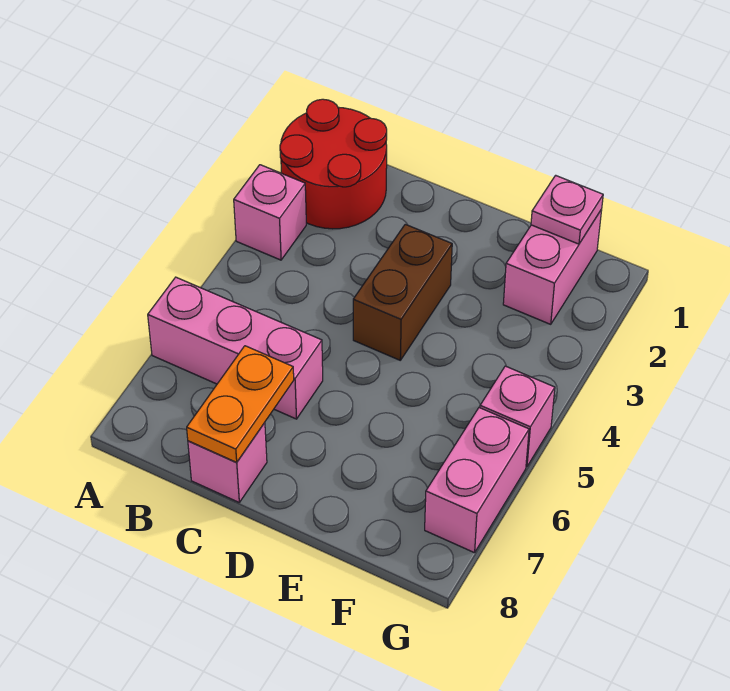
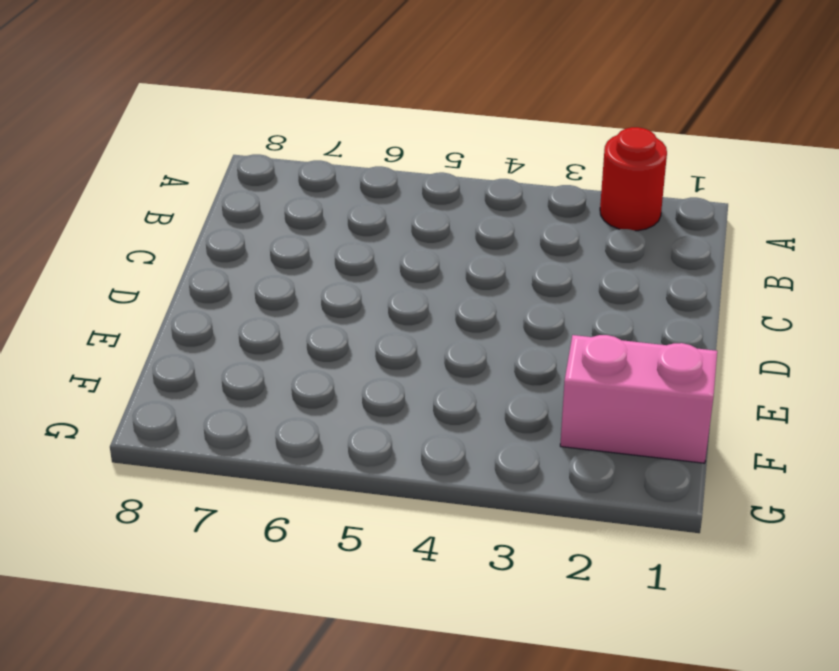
red 1x1 round brick [600,127,667,231] -> red 2x2 round brick [280,99,387,229]
none -> pink 1x1 brick [234,165,306,260]
none -> pink 1x3 brick [148,277,323,419]

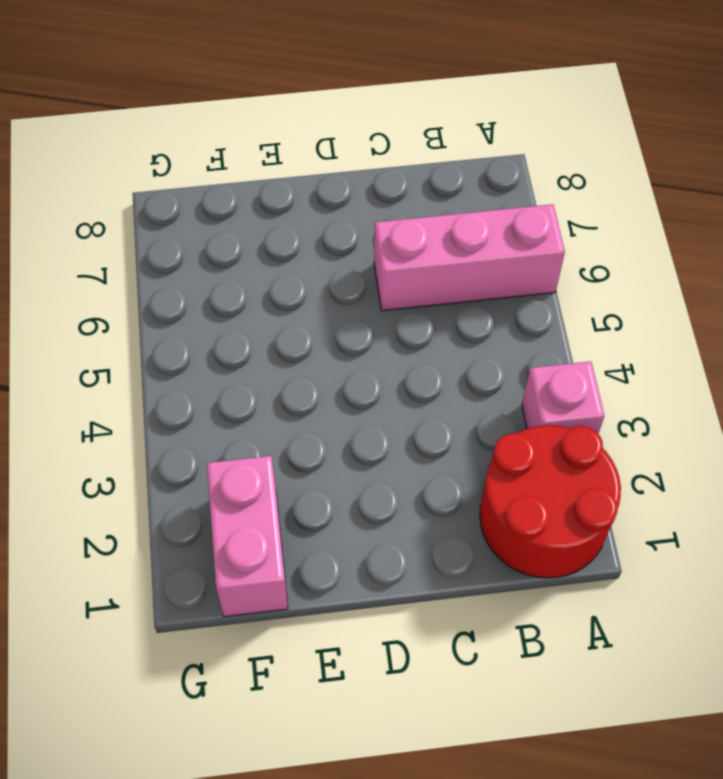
none -> pink 1x1 brick [188,423,267,502]
none -> brown 1x2 brick [353,224,452,360]

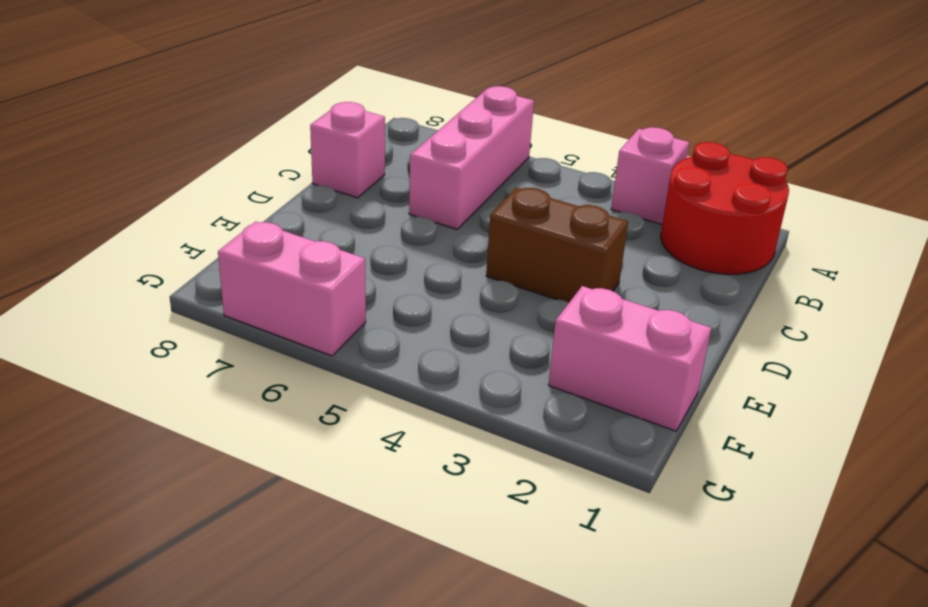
none -> pink 1x1 brick [480,366,555,467]
none -> orange 1x2 plate [187,346,294,462]

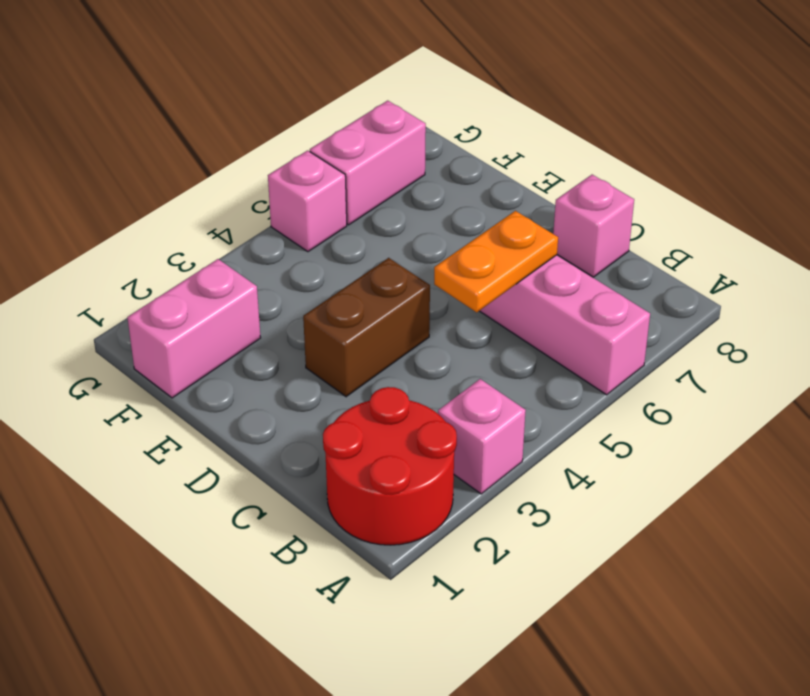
orange 1x2 plate [434,211,558,312] -> orange 1x2 plate moved to [187,346,294,462]
none -> pink 1x1 plate [531,175,603,244]

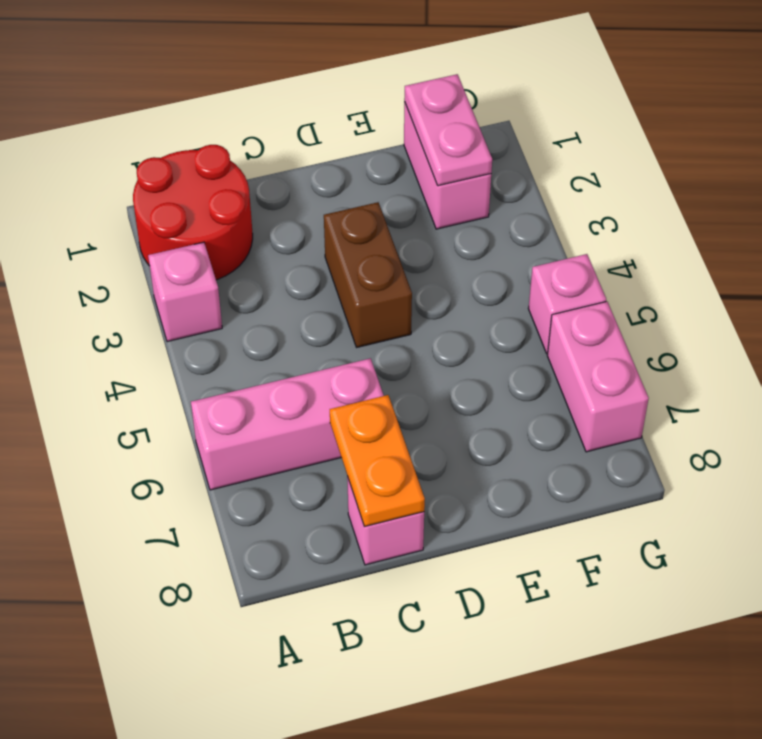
pink 1x2 plate [404,74,492,186] -> pink 1x1 plate [531,175,603,244]

